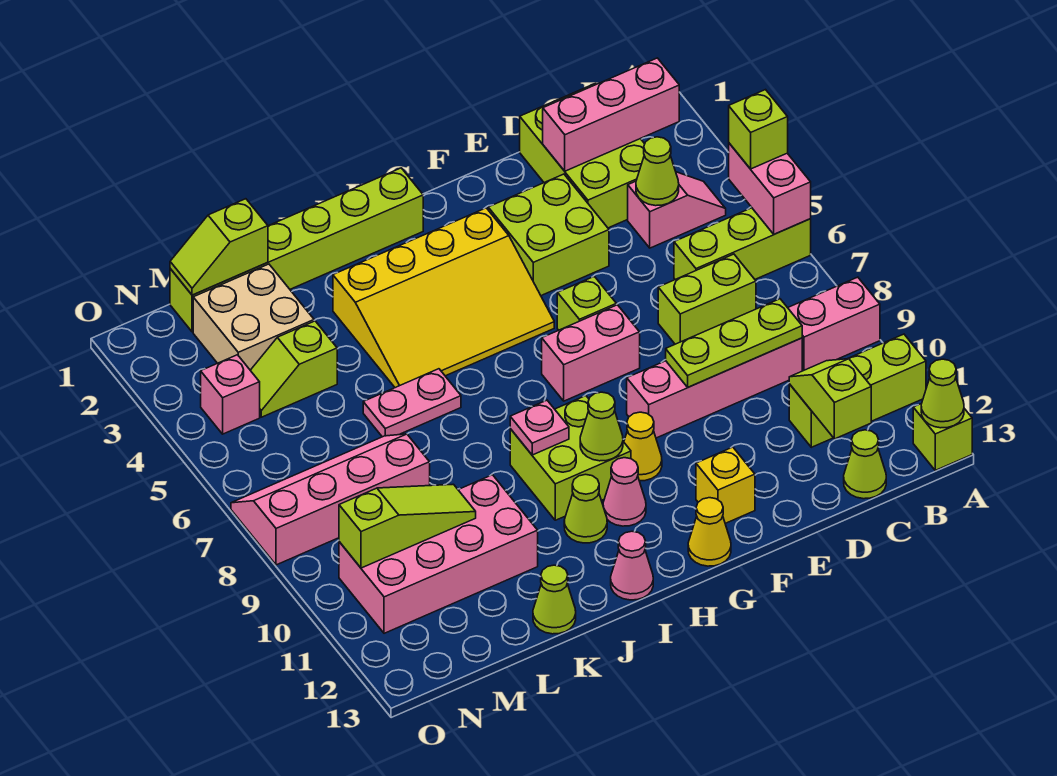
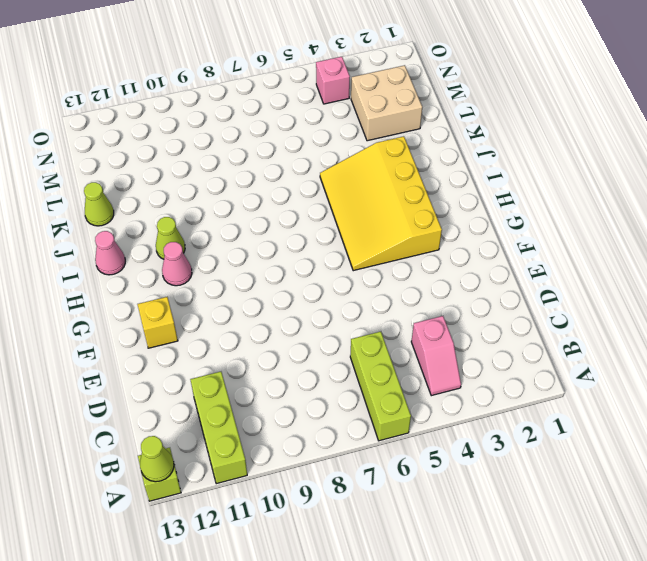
none -> pink 1x2 brick [788,277,880,371]
none -> lime 2x3 brick [520,83,645,228]
none -> lime 1x2 brick [658,254,756,344]
none -> pink 1x4 brick [627,338,802,438]

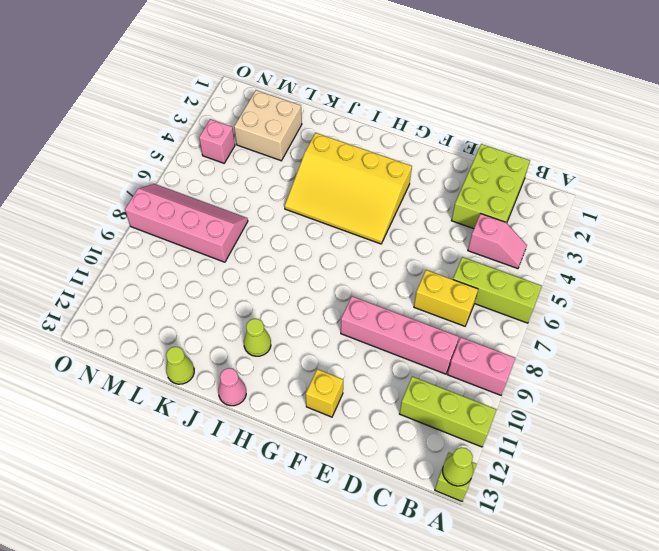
yellow 1x2 brick [414,270,478,326] -> lime 1x2 brick [658,254,756,344]
none -> lime 1x1 cone [844,430,886,499]
none -> lime 2x2 brick [488,174,609,296]
none -> lime 1x1 brick [557,276,616,330]
none -> pink 1x2 brick [542,305,640,401]

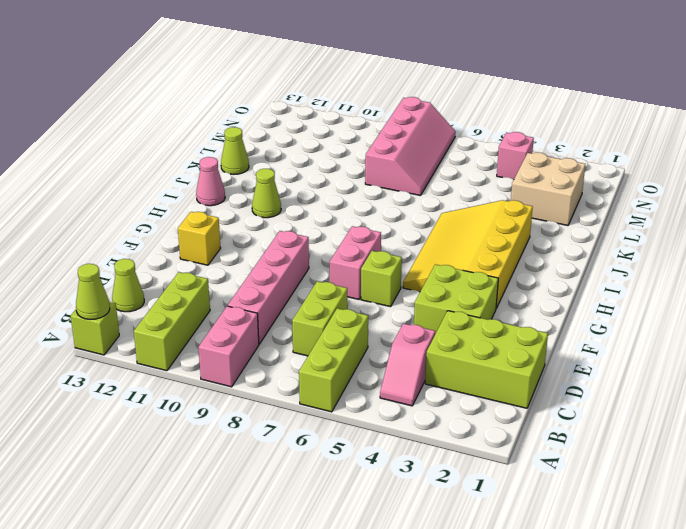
none -> yellow 1x1 cone [624,412,662,481]
none -> yellow 1x1 cone [688,498,731,566]
none -> lime 1x6 brick [170,168,423,332]
none -> lime 2x2 brick [510,396,631,520]

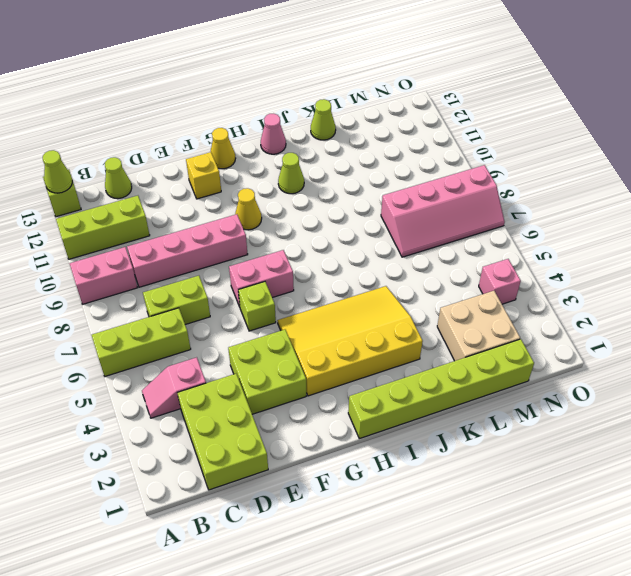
none -> lime 2x2 brick [510,396,631,520]
none -> pink 1x1 cone [603,458,646,526]
none -> pink 1x2 plate [363,369,461,437]
none -> pink 2x4 brick [339,475,538,633]

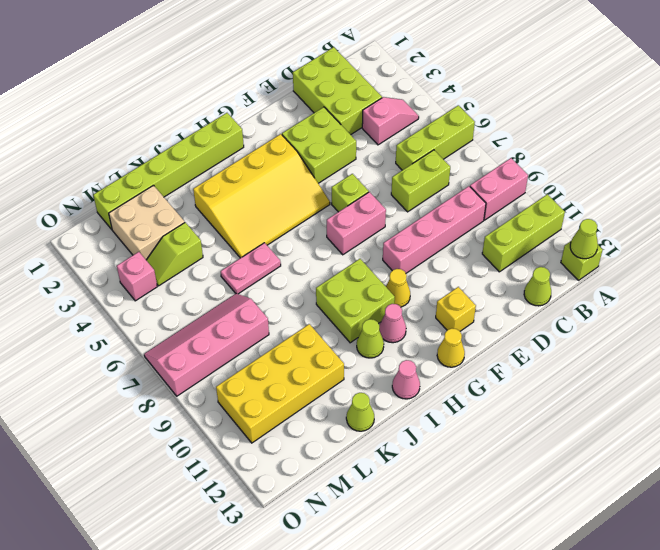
yellow 2x4 brick [216,324,344,443] -> pink 2x4 brick [339,475,538,633]
none -> pink 1x2 brick [729,143,811,234]
none -> pink 1x3 brick [543,58,679,171]
none -> lime 1x1 cone [636,137,679,206]
none -> lime 1x3 plate [666,299,802,387]

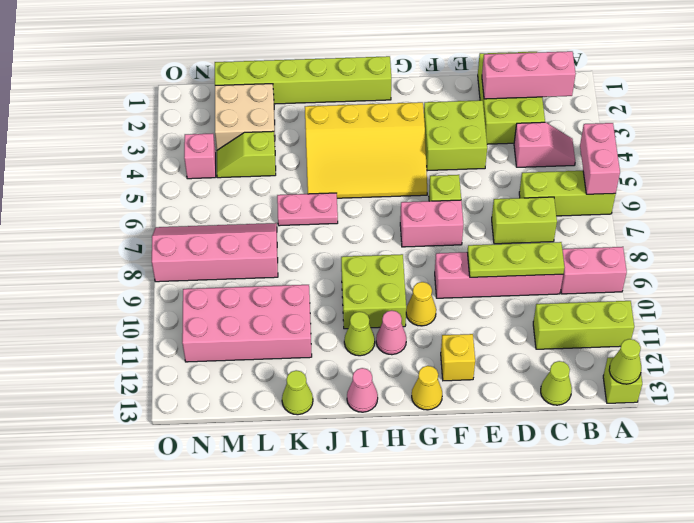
none -> lime 1x1 cone [636,137,679,206]
none -> lime 1x2 slope [789,359,871,439]
none -> lime 1x1 cone [580,392,623,461]
none -> pink 1x1 plate [510,400,569,455]

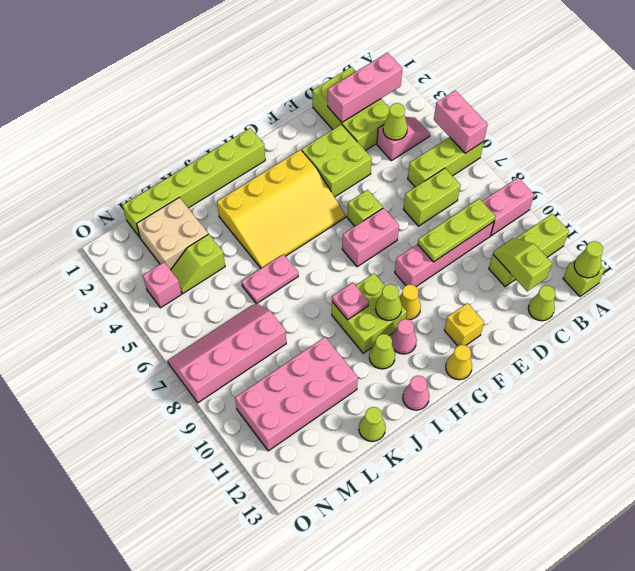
none -> lime 1x2 slope [170,199,268,295]
none -> lime 1x3 slope [339,484,476,568]
none -> lime 1x1 brick [729,90,788,169]

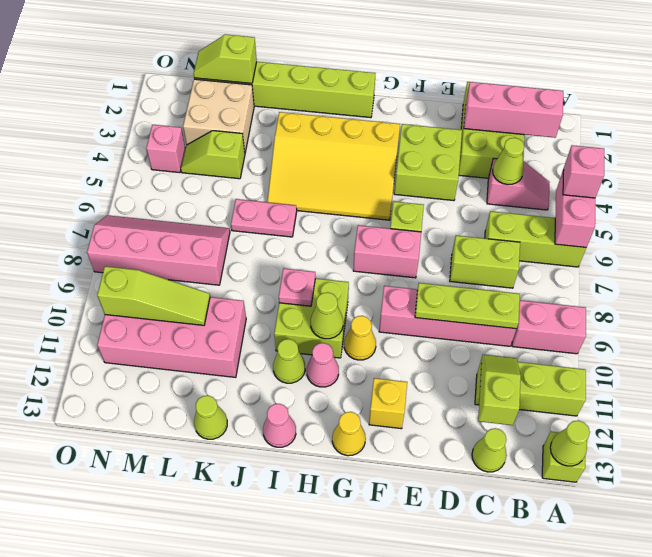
pink 1x1 brick [563,145,604,198] -> lime 1x1 brick [729,90,788,169]

